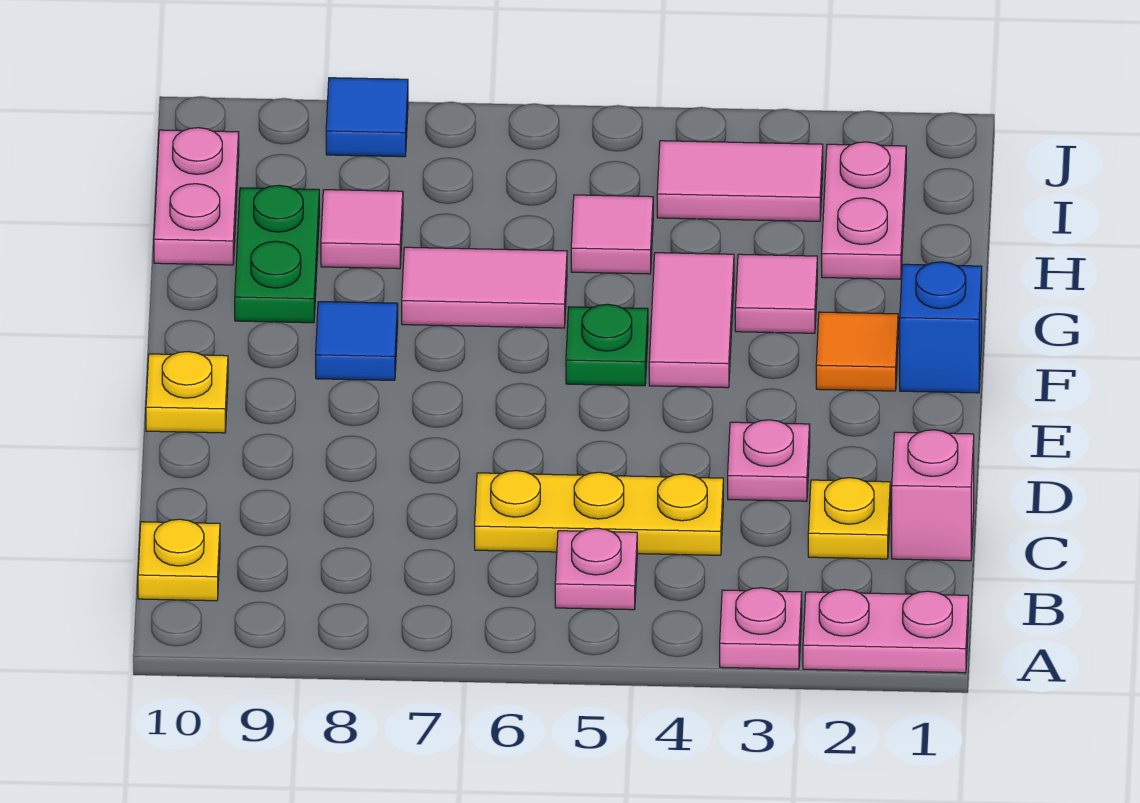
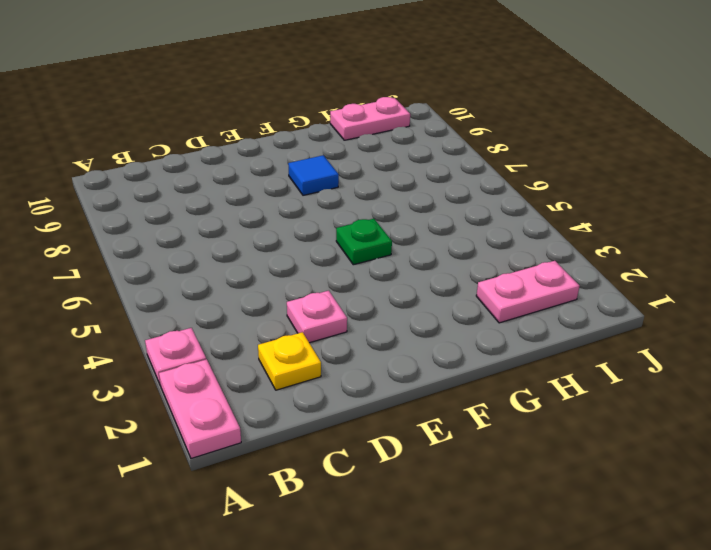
none -> pink 1x1 plate [555,528,637,610]
none -> yellow 1x1 plate [138,519,220,601]
none -> pink 1x1 brick [892,430,974,561]

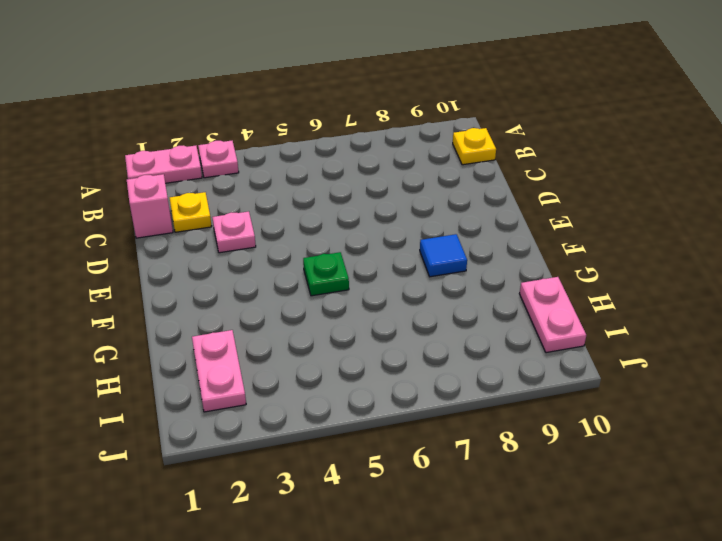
none -> pink 1x1 plate [555,528,637,610]
none -> yellow 1x3 plate [475,470,723,555]
none -> yellow 1x1 plate [146,352,228,433]

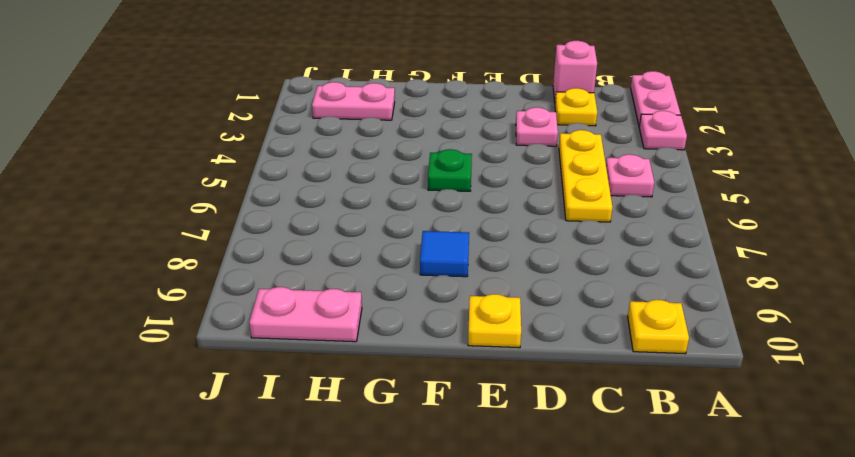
none -> blue 1x1 brick [900,262,982,393]
none -> orange 1x1 tile [816,312,898,391]
none -> pink 1x2 tile [649,253,734,388]

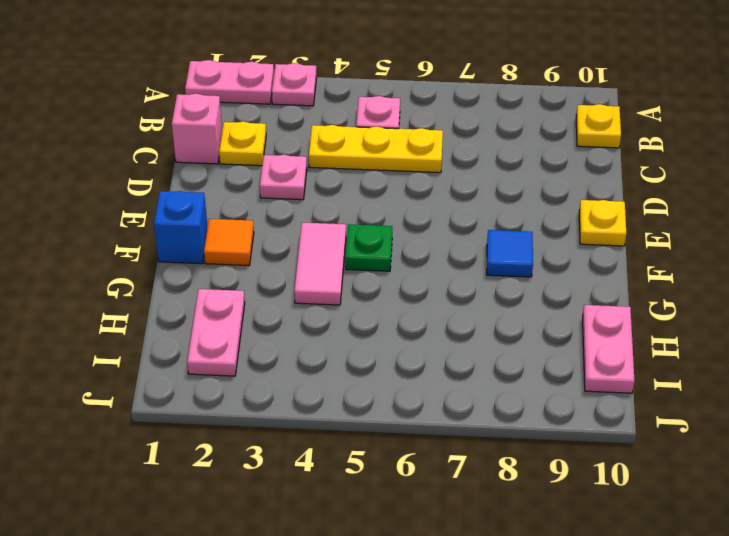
none -> pink 1x1 tile [735,254,817,333]
none -> pink 1x2 tile [402,247,567,328]
none -> green 1x2 plate [235,185,319,323]

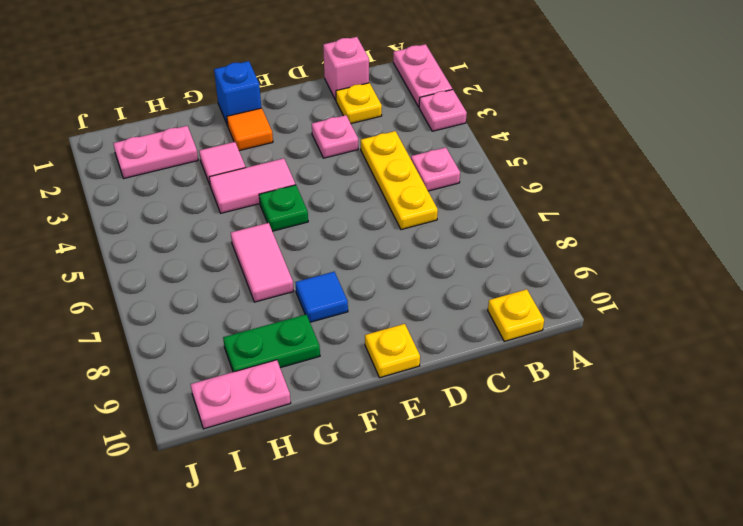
none -> pink 1x1 tile [571,195,653,274]
none -> pink 1x1 tile [321,190,403,269]
none -> pink 1x2 tile [657,141,823,221]

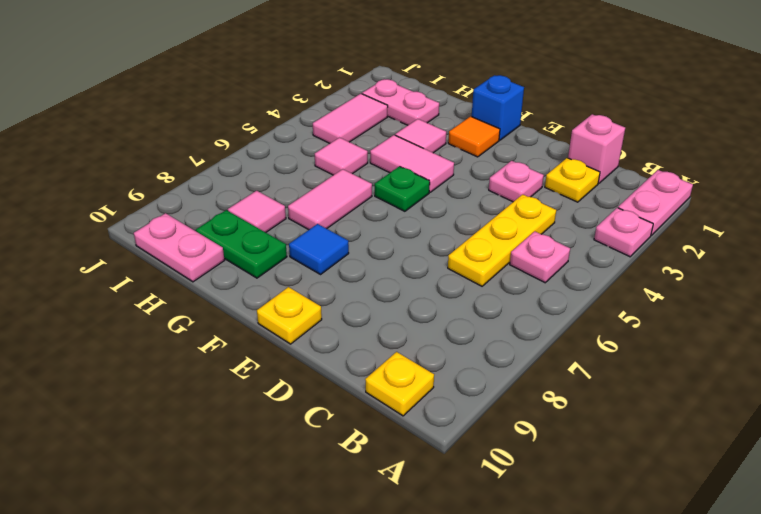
none -> blue 1x1 tile [326,78,408,157]

